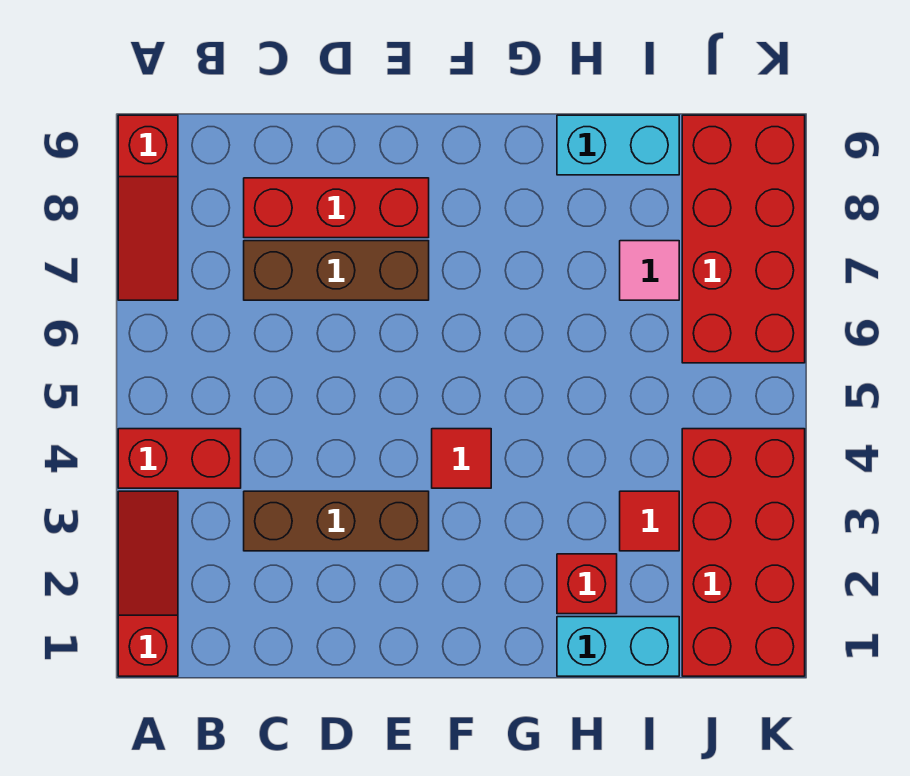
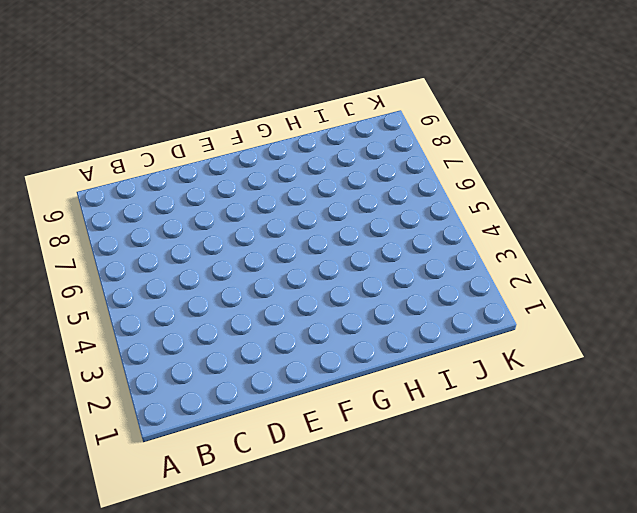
none -> red 1x3 slope [118,491,178,676]
none -> red 1x2 brick [118,429,241,488]
none -> red 1x3 slope [118,115,178,300]

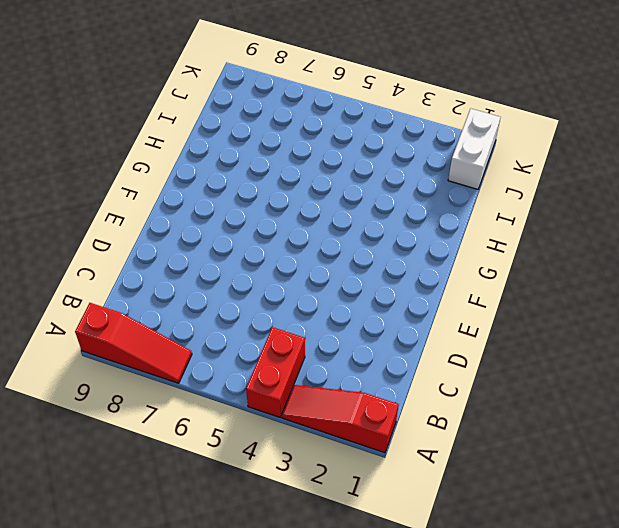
white 1x2 brick [448,109,501,189] -> red 2x4 brick [682,429,805,676]
none -> brown 1x3 brick [244,491,429,551]
none -> brown 1x3 brick [244,241,429,300]
none -> red 1x3 brick [244,178,429,238]

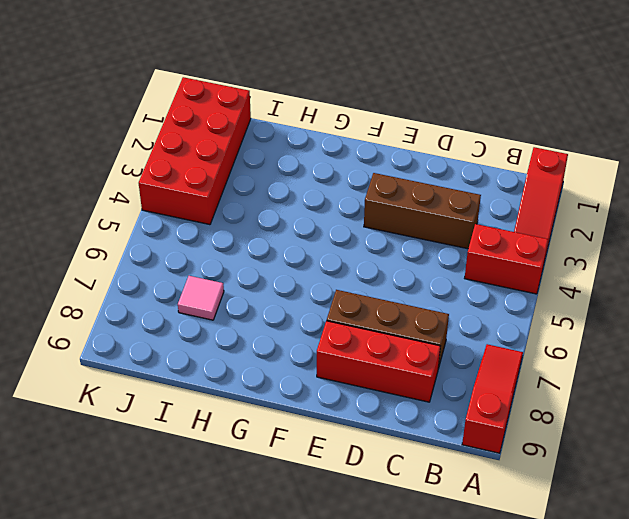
none -> red 1x1 tile [432,429,491,488]
none -> cyan 1x2 brick [557,617,679,676]
none -> red 1x1 brick [557,554,617,614]

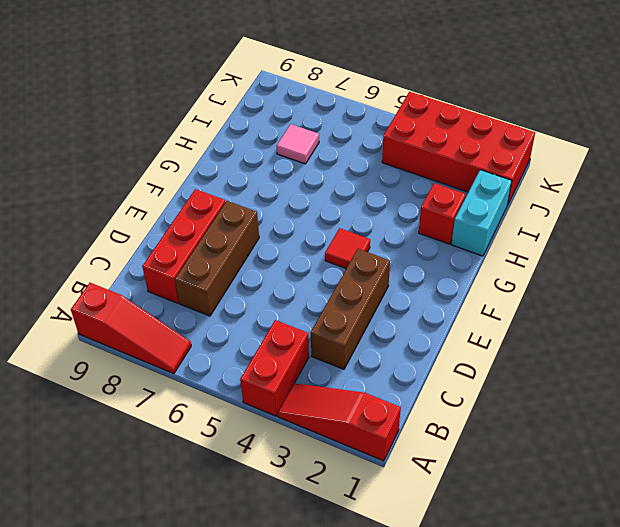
none -> cyan 1x2 brick [557,115,679,175]
none -> red 1x1 tile [620,491,679,551]
none -> red 2x4 brick [682,115,805,363]

